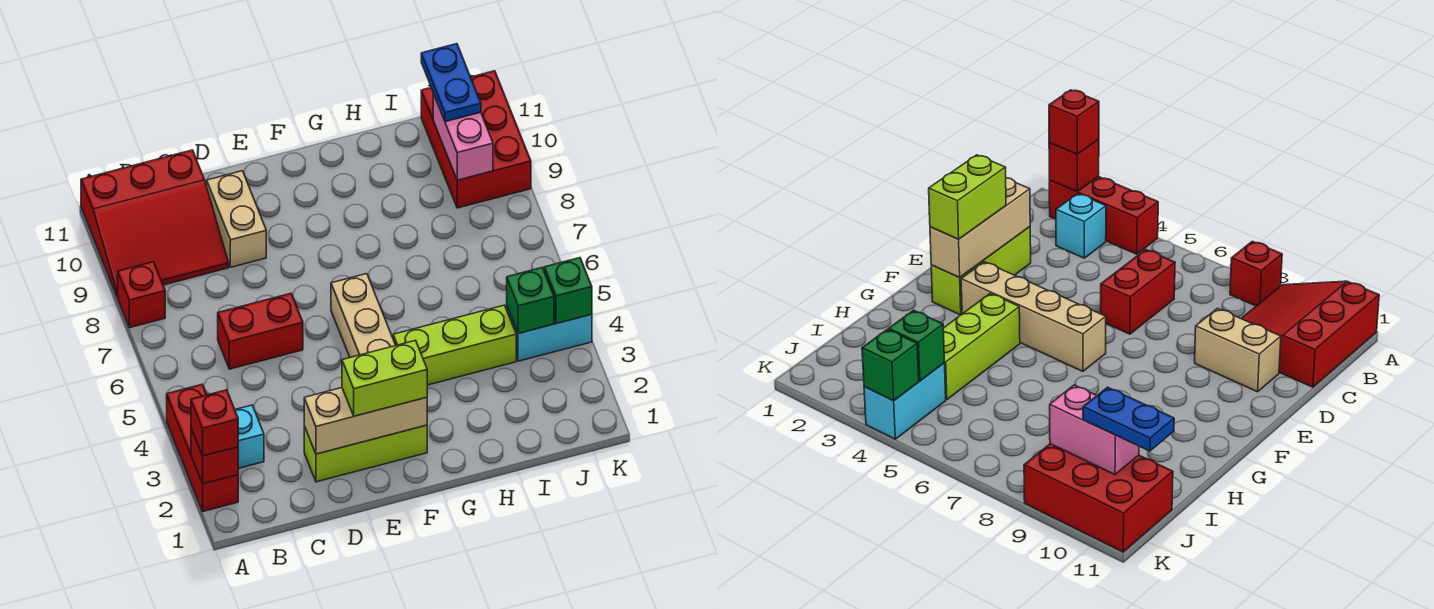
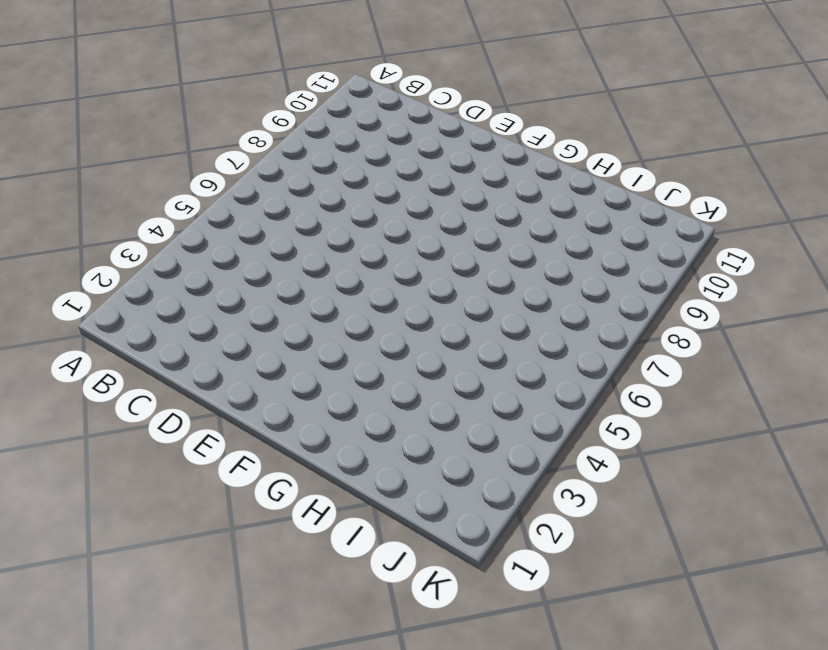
none -> red 1x3 brick [167,384,238,511]
none -> red 1x1 brick [118,262,165,328]
none -> red 3x3 slope [81,150,229,297]

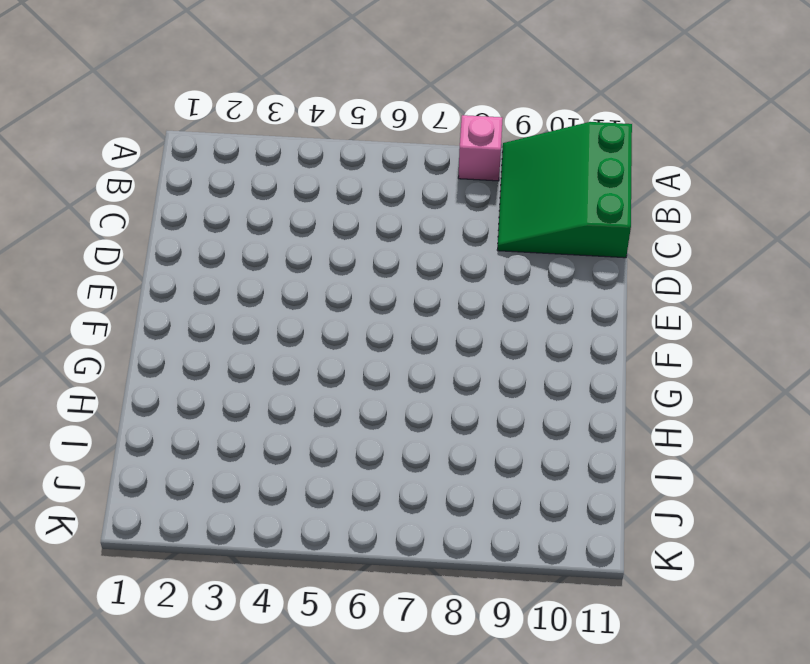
pink 1x1 brick [458,115,503,181] -> red 1x1 brick [118,262,165,328]
green 3x3 slope [497,122,632,258] -> red 3x3 slope [81,150,229,297]
none -> red 1x3 brick [167,384,238,511]
none -> cyan 1x1 brick [235,405,264,468]
none -> red 1x2 brick [218,294,303,369]

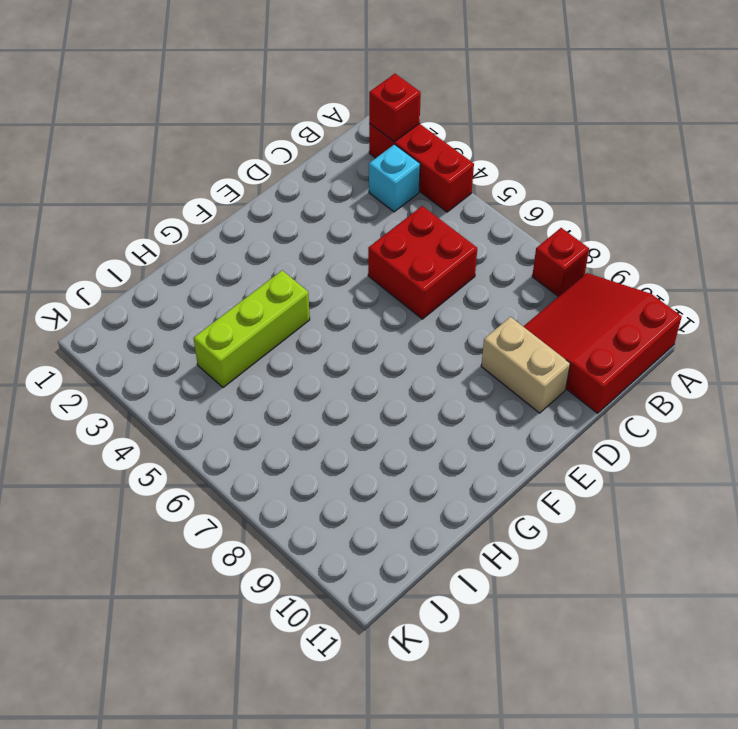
red 2x2 brick [368,206,477,319] -> red 1x2 brick [218,294,303,369]
none -> lime 1x3 brick [304,425,427,482]
none -> tan 1x4 brick [331,274,396,357]
none -> cyan 1x2 brick [507,307,592,361]

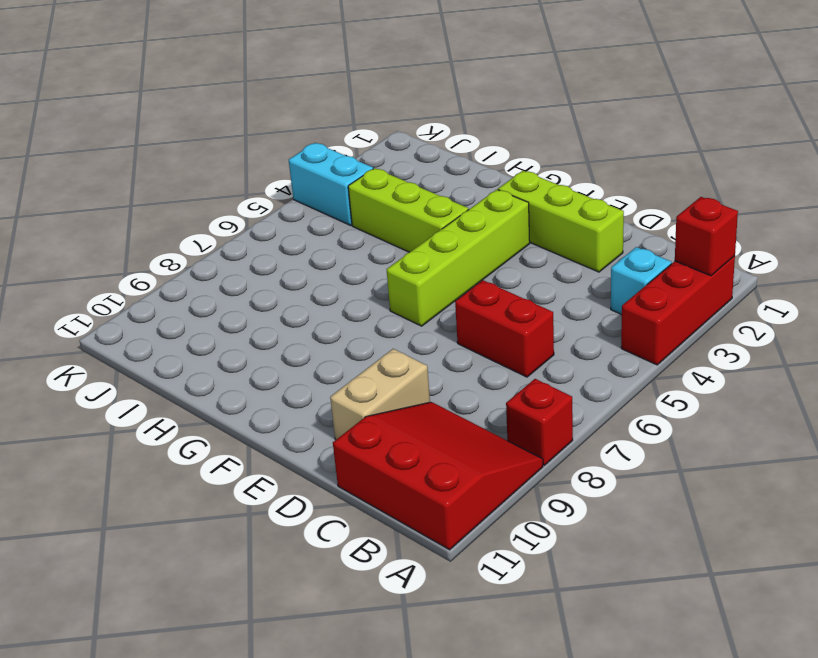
lime 1x4 brick [387,190,530,326] -> tan 1x4 brick [331,274,396,357]
none -> red 2x3 brick [421,71,531,208]
none -> tan 1x3 brick [304,388,427,454]
none -> green 1x1 brick [507,268,554,334]

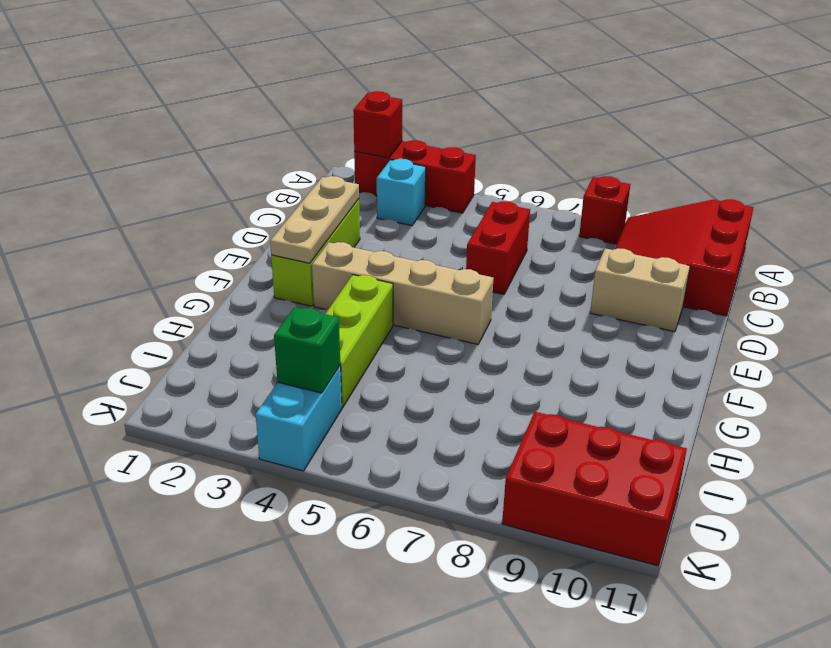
tan 1x3 plate [270,176,359,263] -> tan 1x3 brick [304,388,427,454]
none -> pink 1x2 brick [433,94,493,180]
none -> green 1x1 brick [544,258,592,324]
none -> red 1x1 brick [191,390,238,456]

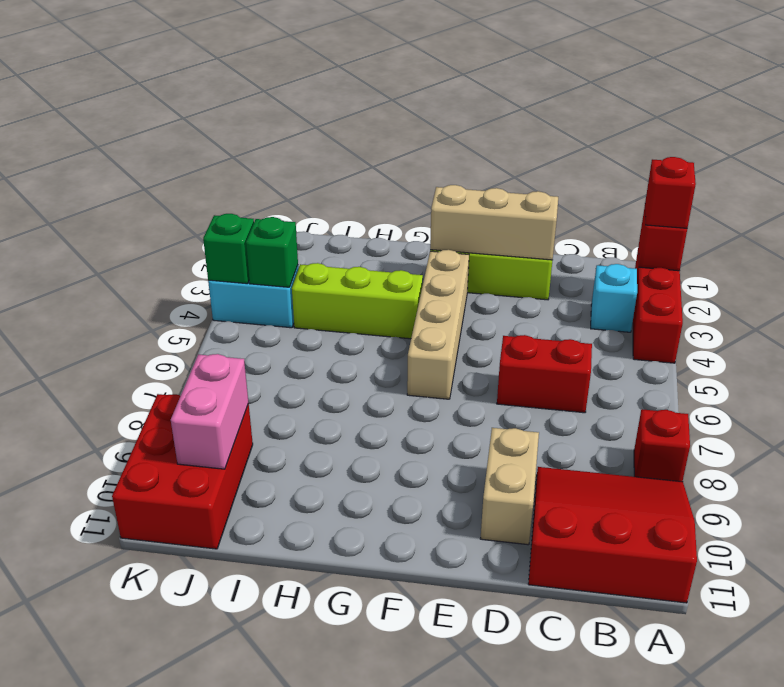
none -> lime 1x2 brick [342,340,427,416]
none -> blue 1x2 plate [421,44,481,122]

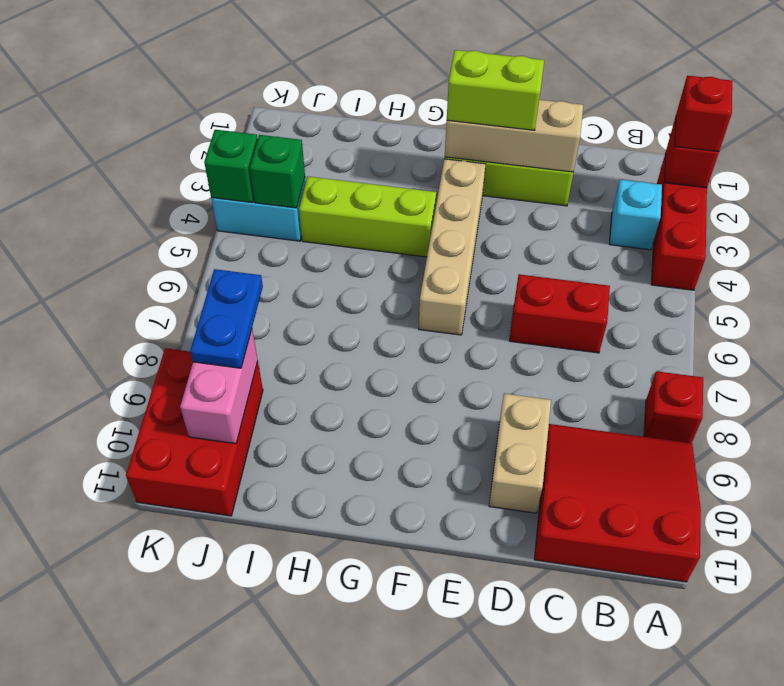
blue 1x2 plate [190,269,263,368] -> blue 1x2 plate moved to [421,44,481,122]

